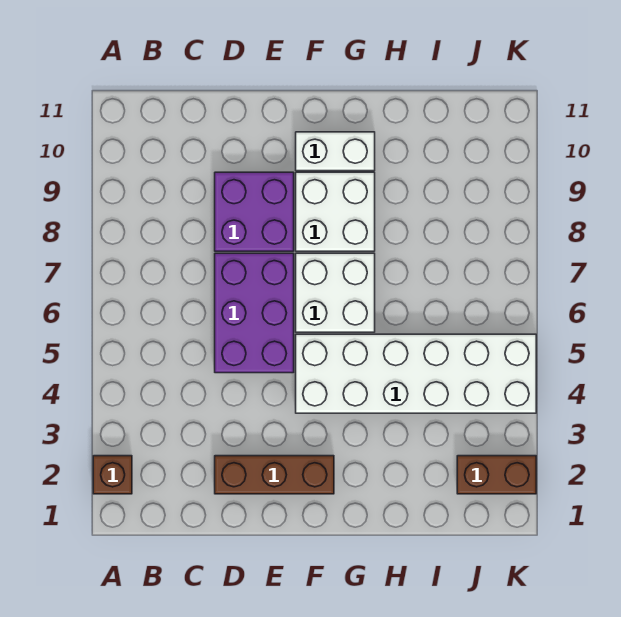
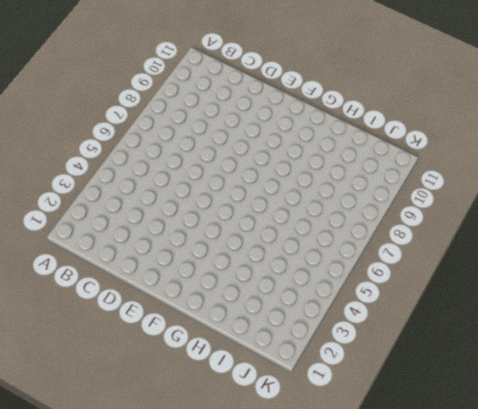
none -> brown 1x1 brick [93,456,132,494]
none -> brown 1x3 brick [215,456,334,494]

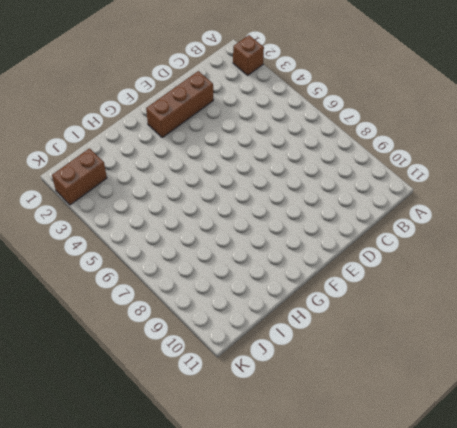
none -> purple 2x3 brick [215,253,294,373]
none -> purple 2x2 brick [215,172,294,251]

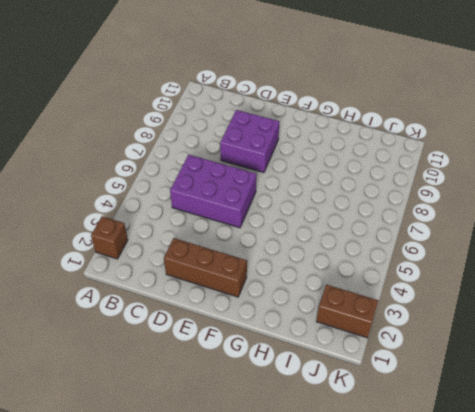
purple 2x3 brick [170,155,257,228] -> purple 2x3 brick turned to [215,253,294,373]
none -> white 2x6 brick [296,334,536,413]
none -> white 2x2 brick [296,253,375,332]

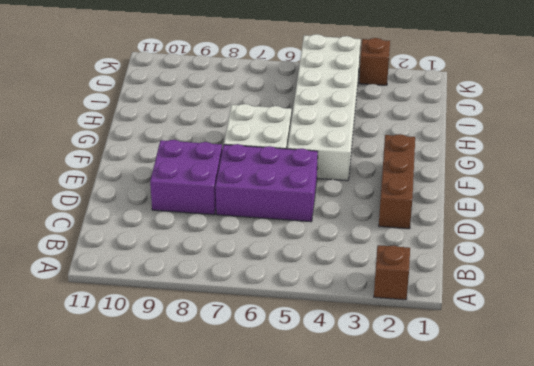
brown 1x1 brick [359,38,390,85] -> none
none -> white 2x2 brick [296,172,375,251]
none -> white 1x2 brick [296,132,375,171]

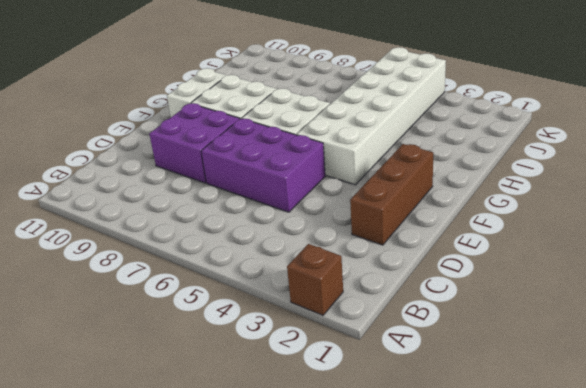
none -> brown 1x2 brick [457,456,536,494]

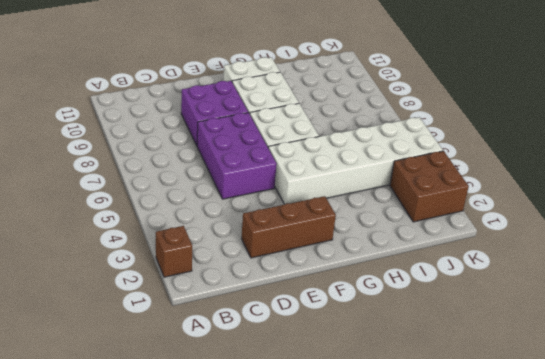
brown 2x2 brick [390,151,469,222] -> brown 1x2 brick [457,456,536,494]

